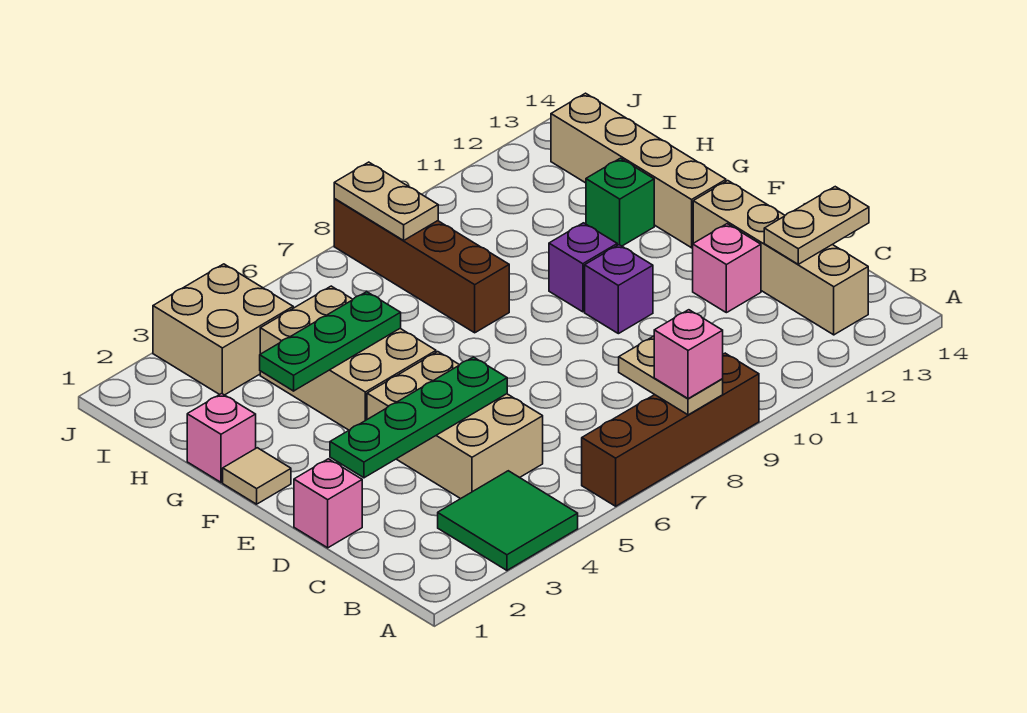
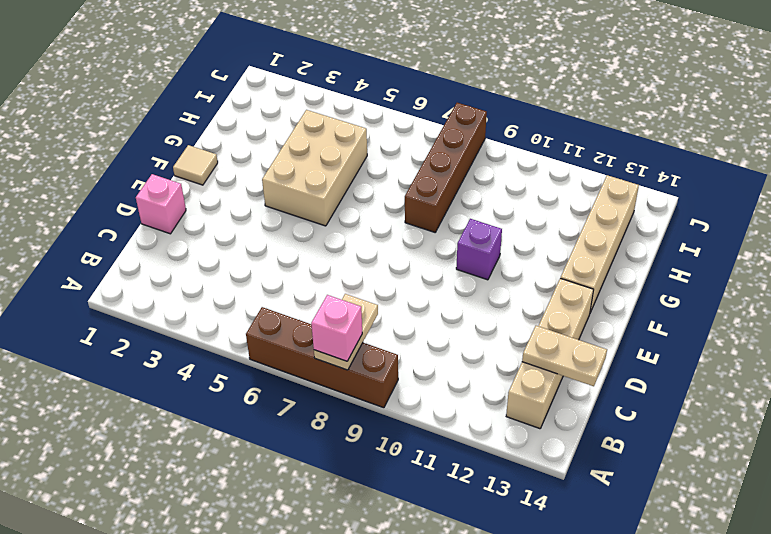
none -> green 2x2 tile [438,471,578,570]
none -> tan 2x3 brick [367,352,543,499]
none -> pink 1x1 brick [693,224,761,313]

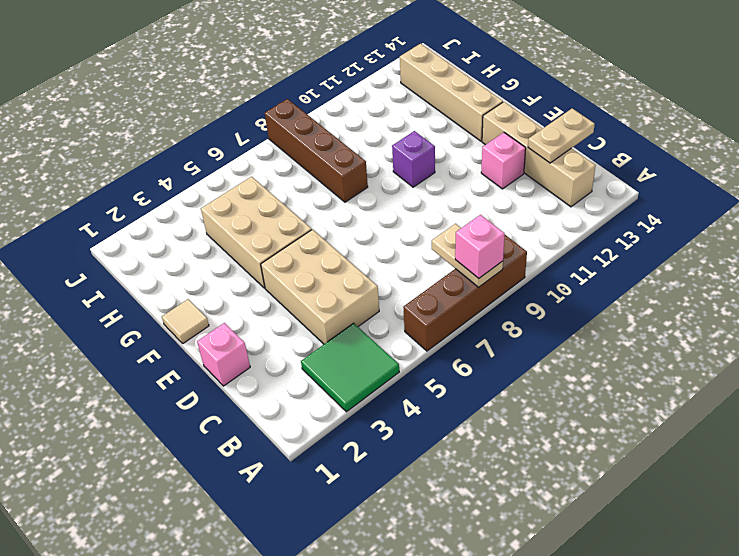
none -> purple 1x1 brick [585,245,653,334]
none -> pink 1x1 brick [187,393,256,482]
none -> green 1x1 brick [586,158,654,246]

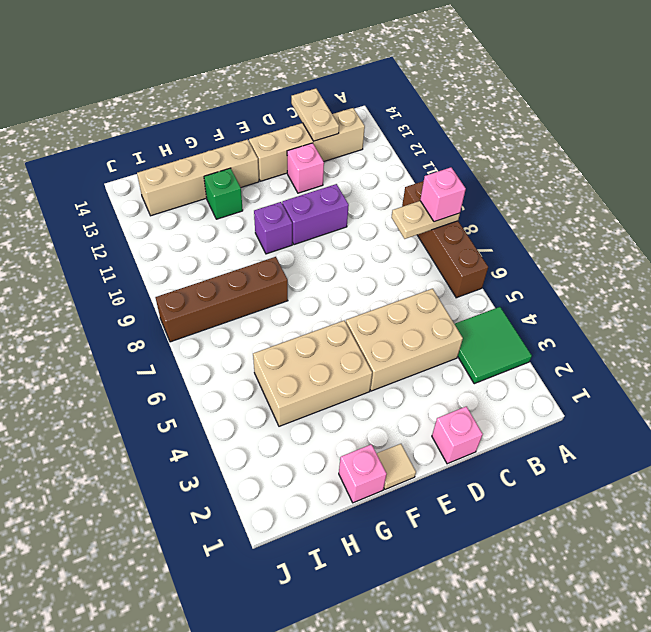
purple 1x2 brick [282,184,349,245] -> purple 1x1 brick [585,245,653,334]
none -> tan 2x2 brick [153,264,293,395]
none -> green 1x4 plate [330,357,507,478]
none -> green 1x3 plate [260,292,401,391]

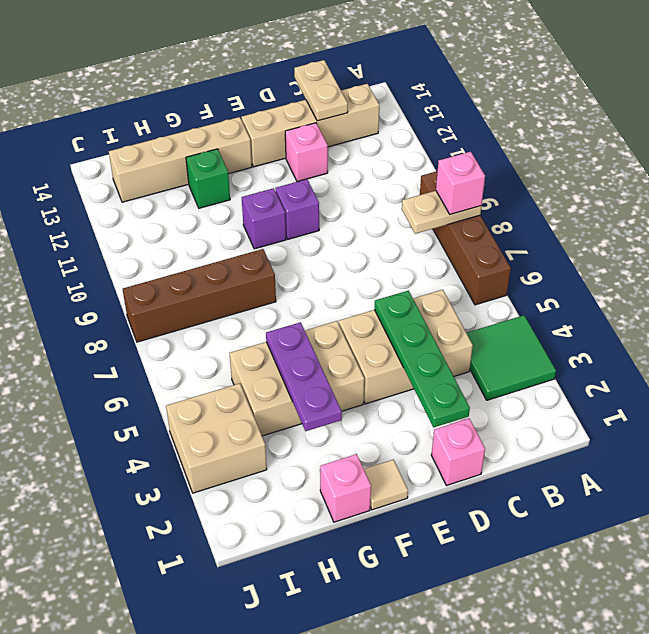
purple 1x3 plate [266,322,342,431] -> green 1x3 plate [260,292,401,391]
none -> tan 1x2 plate [334,162,438,240]

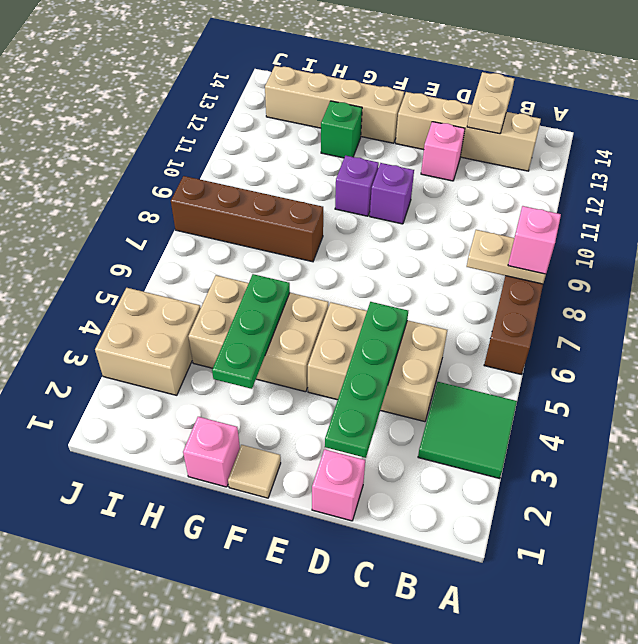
none -> tan 1x2 plate [334,162,438,240]

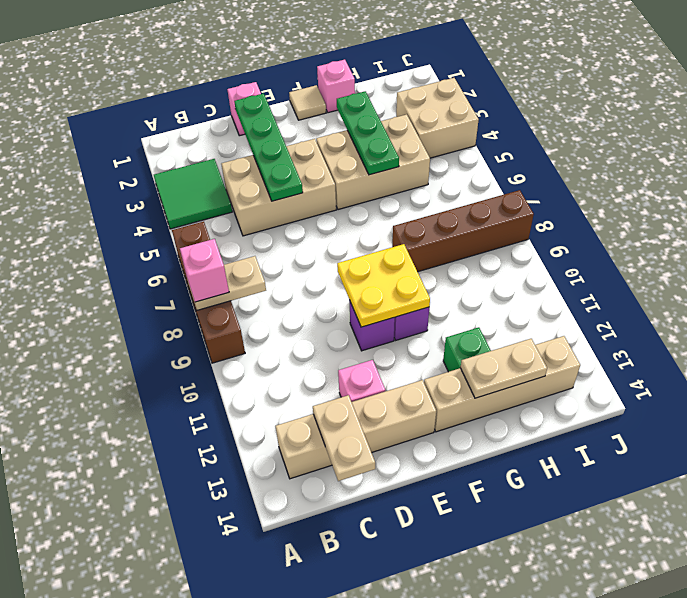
yellow 2x2 plate [337,244,430,327] -> none
tan 1x2 plate [460,339,547,398] -> tan 1x2 plate moved to [334,162,438,240]

